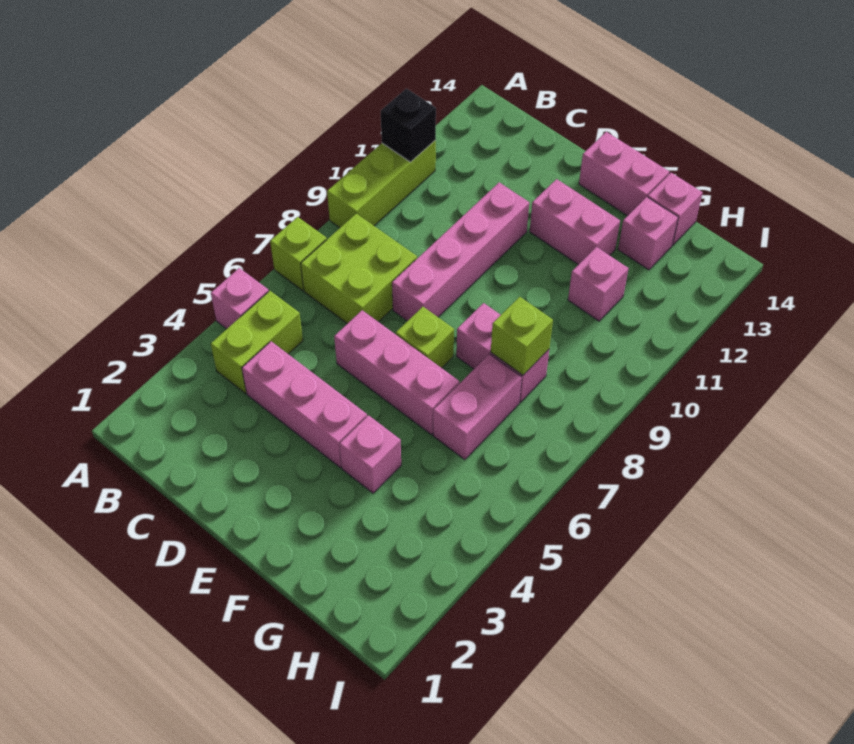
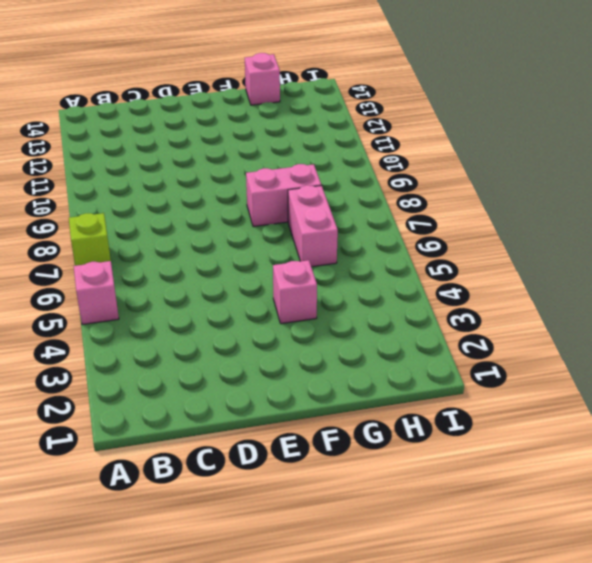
none -> lime 1x3 brick [327,140,436,228]
none -> lime 1x2 brick [211,291,303,393]
none -> lime 2x2 brick [301,214,417,324]

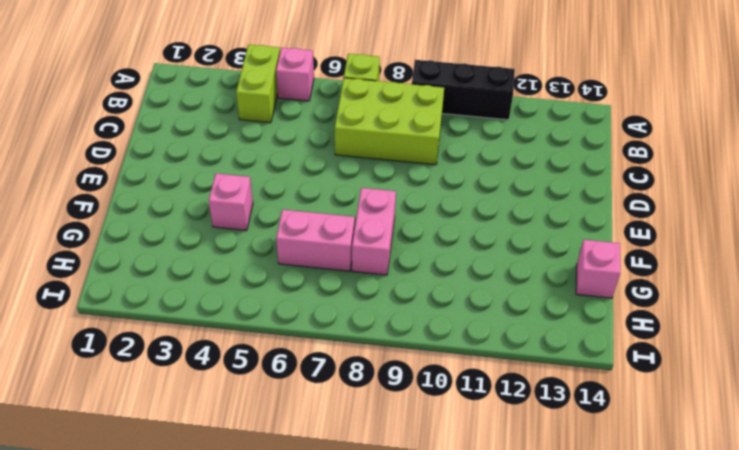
lime 1x2 brick [236,45,280,123] -> lime 1x2 brick turned to [211,291,303,393]
black 1x3 brick [412,60,515,120] -> lime 1x3 brick [327,140,436,228]
lime 2x3 brick [335,78,444,165] -> lime 2x2 brick [301,214,417,324]
none -> pink 1x3 brick [242,341,367,468]
none -> pink 1x3 brick [334,310,459,435]
none -> pink 1x4 brick [392,182,529,321]

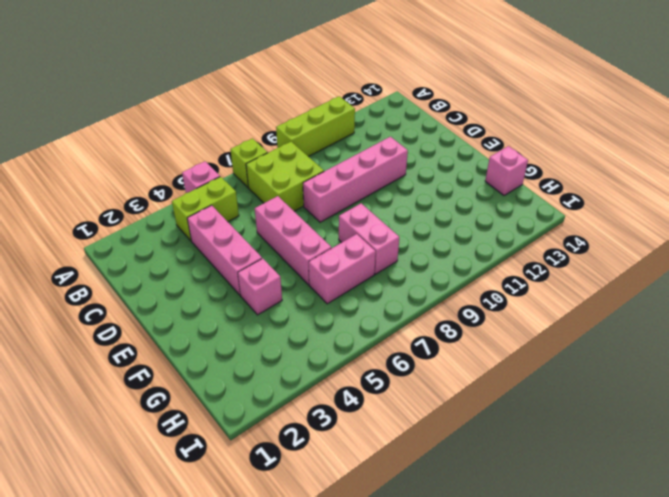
none -> lime 1x1 brick [396,307,454,368]
none -> pink 1x2 brick [530,179,620,265]
none -> pink 1x2 brick [579,132,669,216]

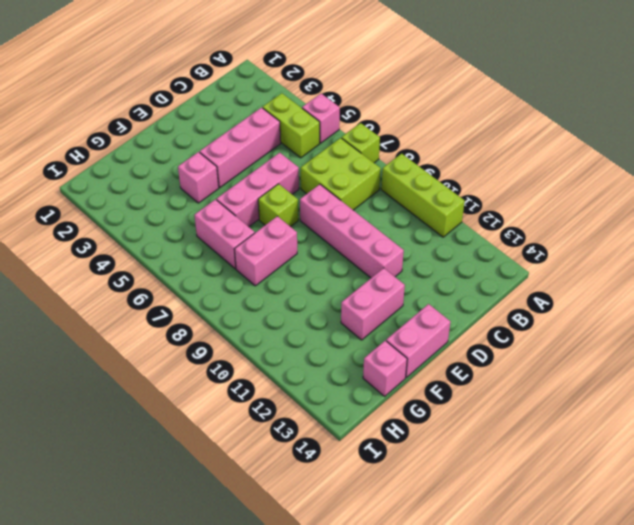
none -> pink 1x1 brick [568,247,628,321]
none -> pink 1x1 brick [618,197,678,270]
none -> black 1x1 brick [381,89,436,162]

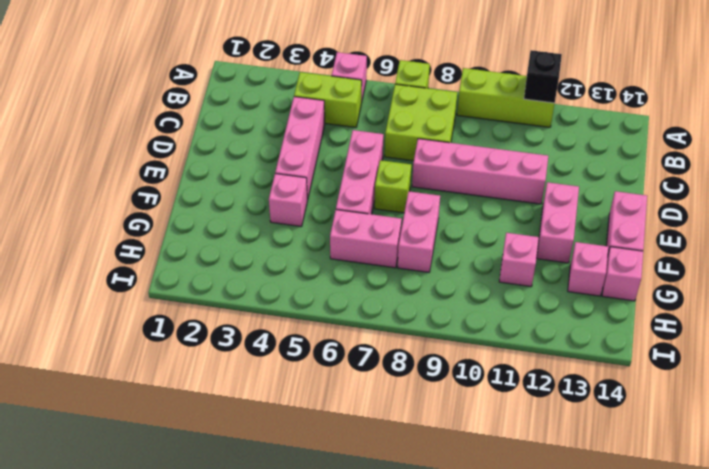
none -> lime 1x1 brick [491,297,553,375]

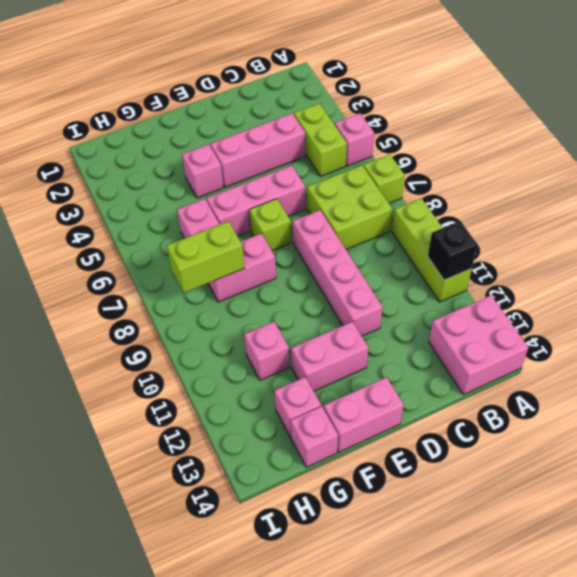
pink 2x2 brick [429,295,528,395] -> none
lime 1x2 brick [167,221,244,293] -> lime 1x1 brick [491,297,553,375]

